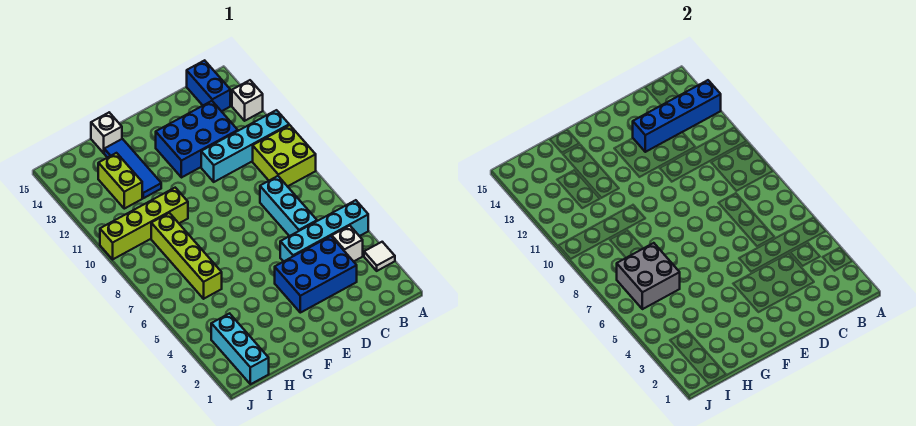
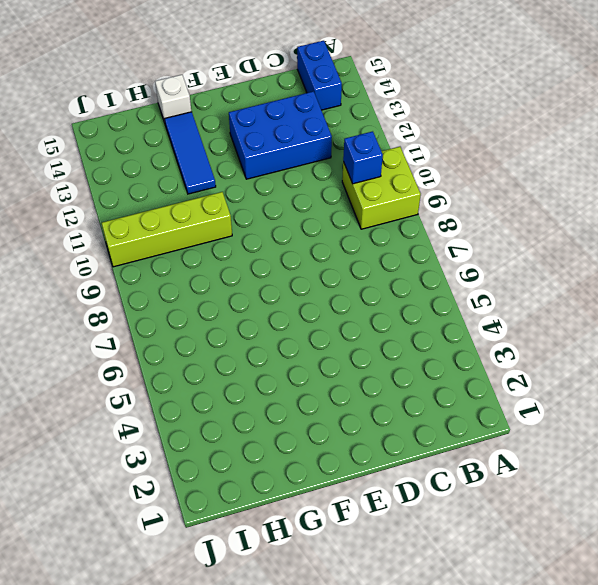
blue 1x1 brick [343,131,383,184] -> none
none -> white 1x1 tile [364,242,395,271]
none -> cyan 1x4 brick [280,200,368,262]
none -> cyan 1x4 brick [201,110,289,182]

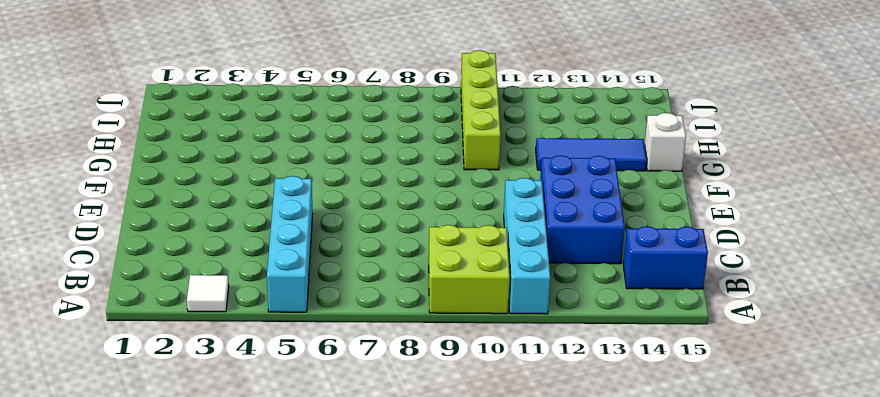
none -> white 1x1 brick [232,80,263,121]
none -> white 1x1 brick [332,226,363,262]
none -> blue 2x3 brick [275,236,357,313]

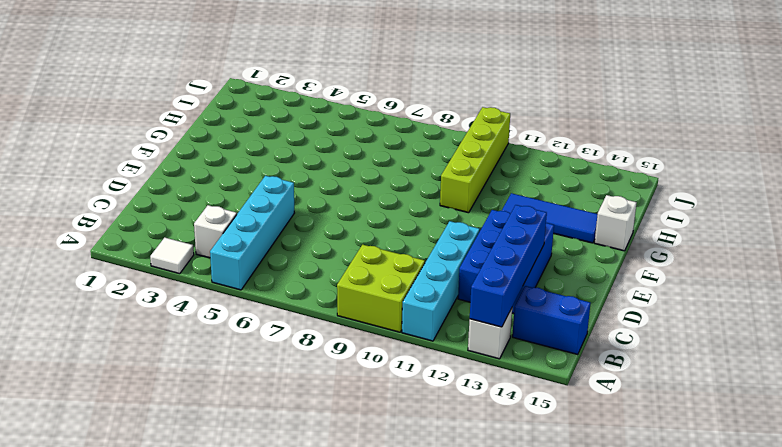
none -> blue 2x3 brick [275,236,357,313]
none -> cyan 1x3 brick [260,176,317,236]
none -> lime 1x4 brick [151,213,222,299]

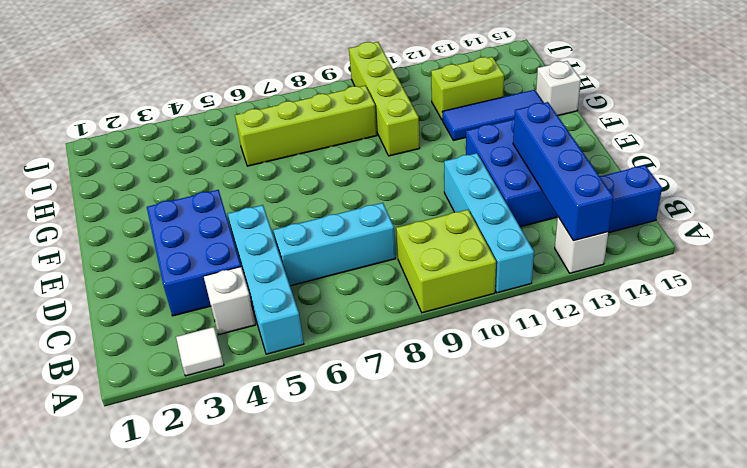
none -> cyan 1x3 brick [211,313,269,384]
none -> grey 2x2 brick [617,243,680,309]

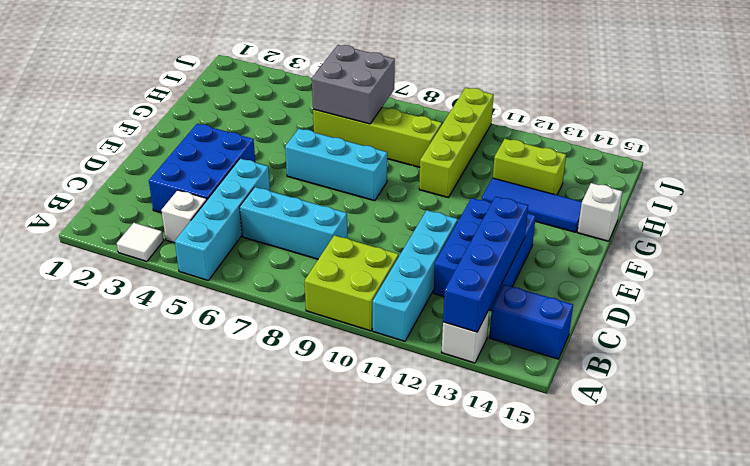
cyan 1x3 brick [285,129,387,201] -> cyan 1x3 brick moved to [211,313,269,384]

